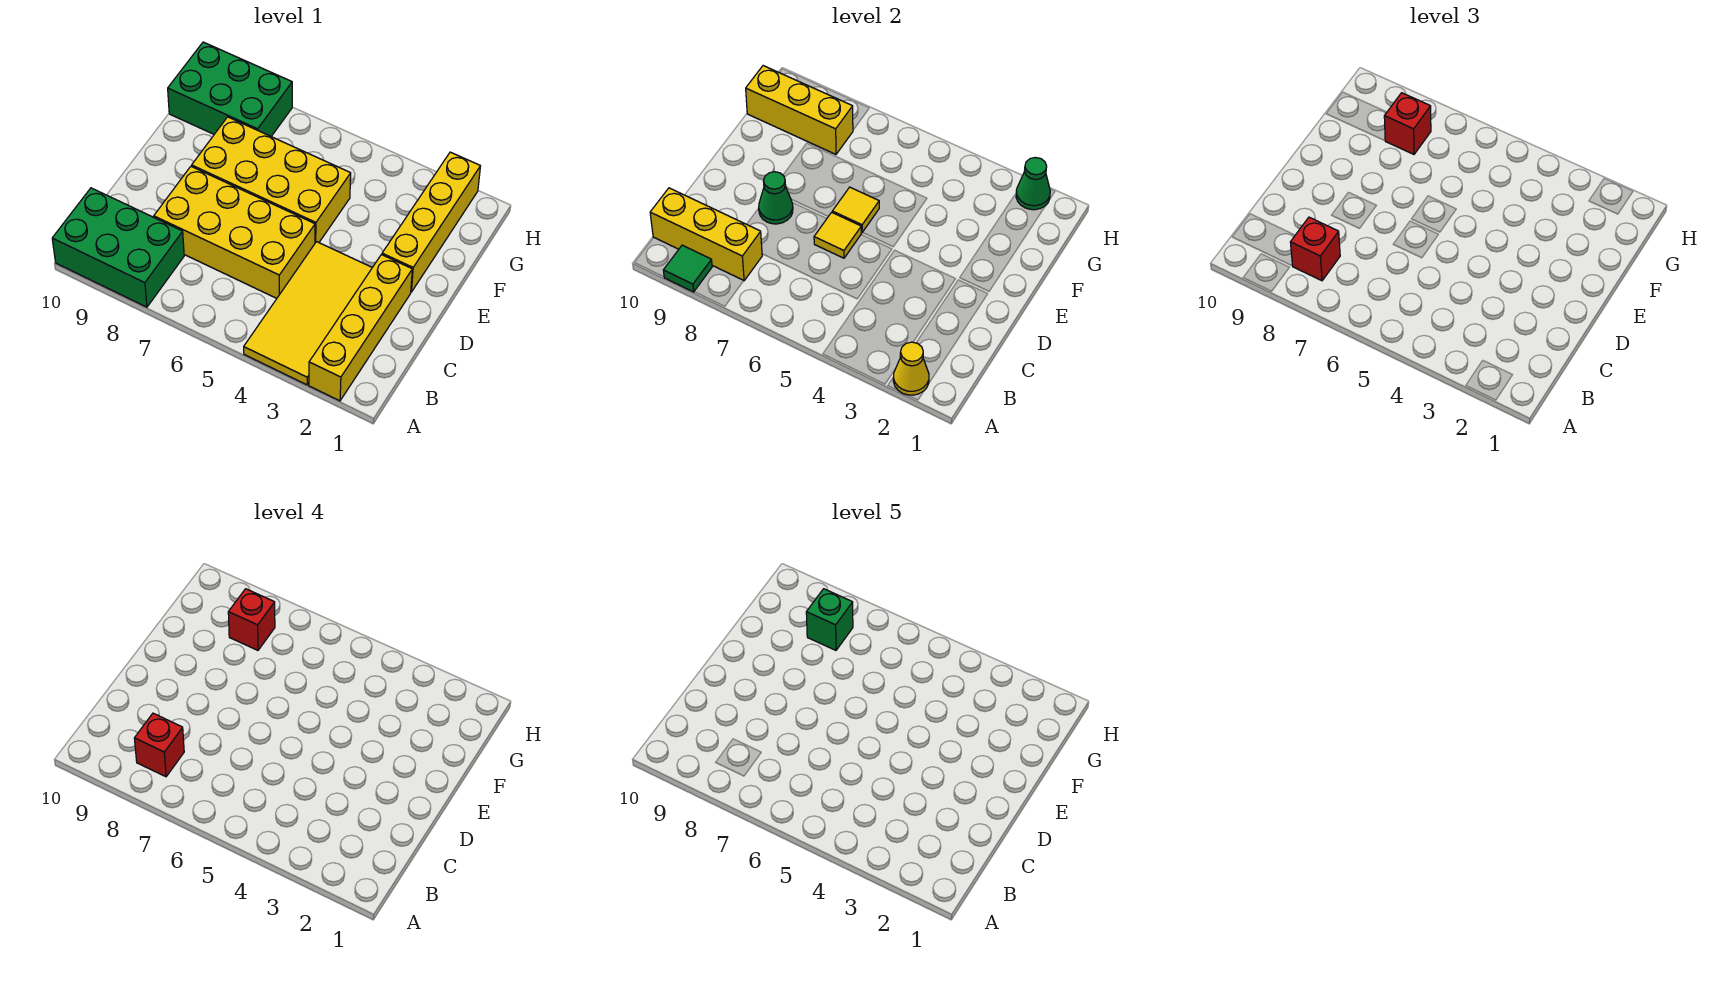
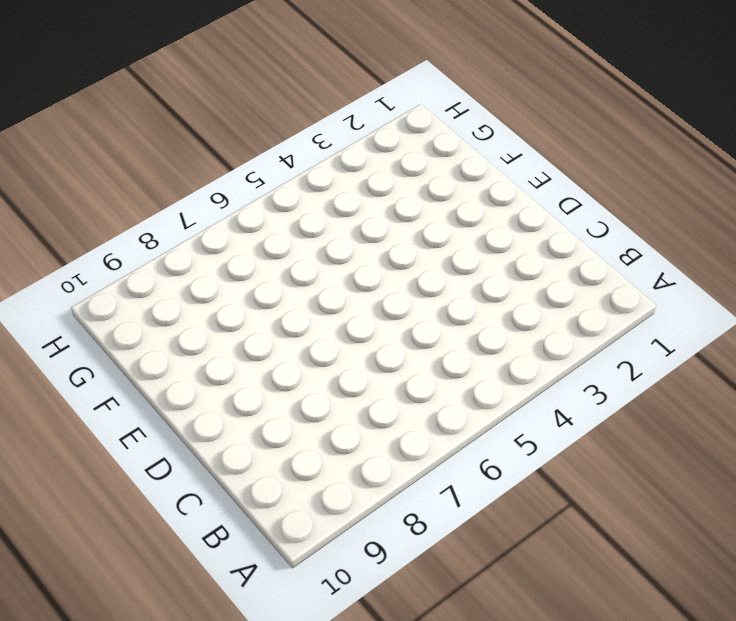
none -> yellow 1x4 brick [309,255,412,401]
none -> yellow 2x4 tile [244,242,372,385]
none -> green 2x3 brick [52,188,184,307]

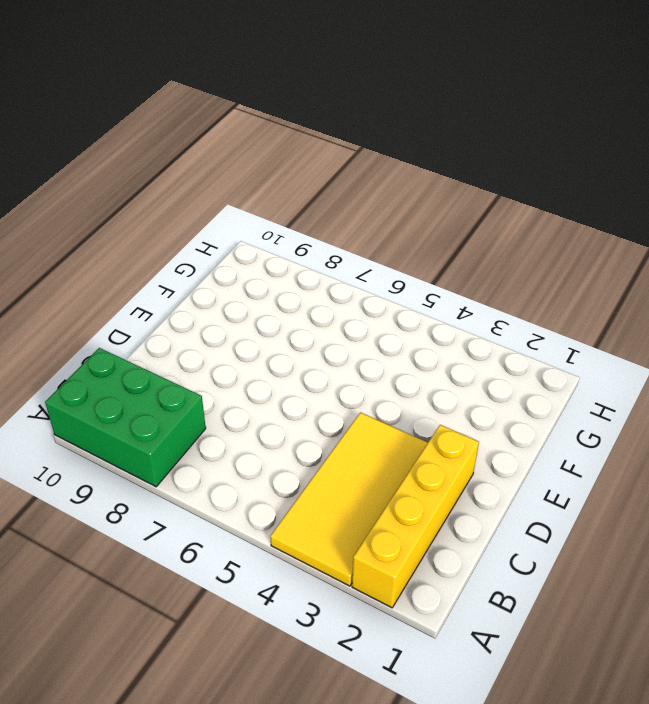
none -> yellow 2x4 brick [154,166,315,298]
none -> yellow 1x4 brick [382,152,480,292]
none -> yellow 2x4 brick [192,117,351,243]

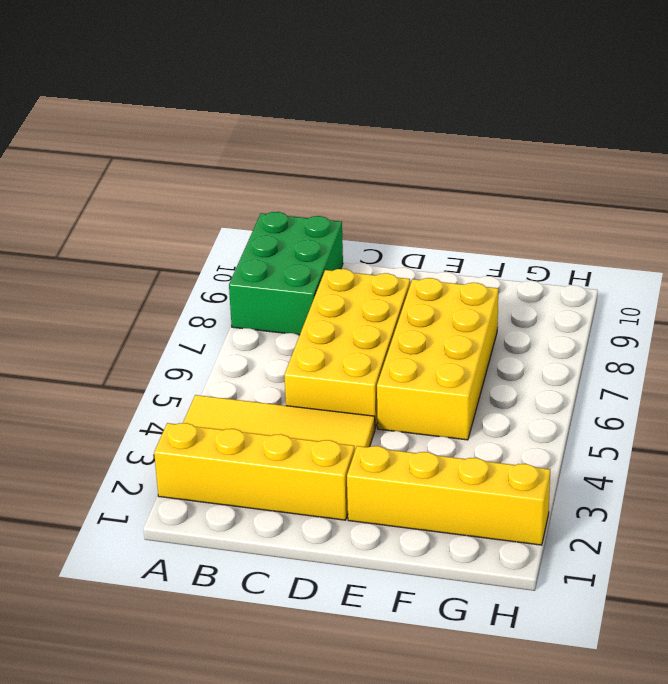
none -> green 2x3 brick [168,42,292,136]
none -> yellow 1x1 cone [893,342,929,395]
none -> green 1x1 tile [663,245,712,292]

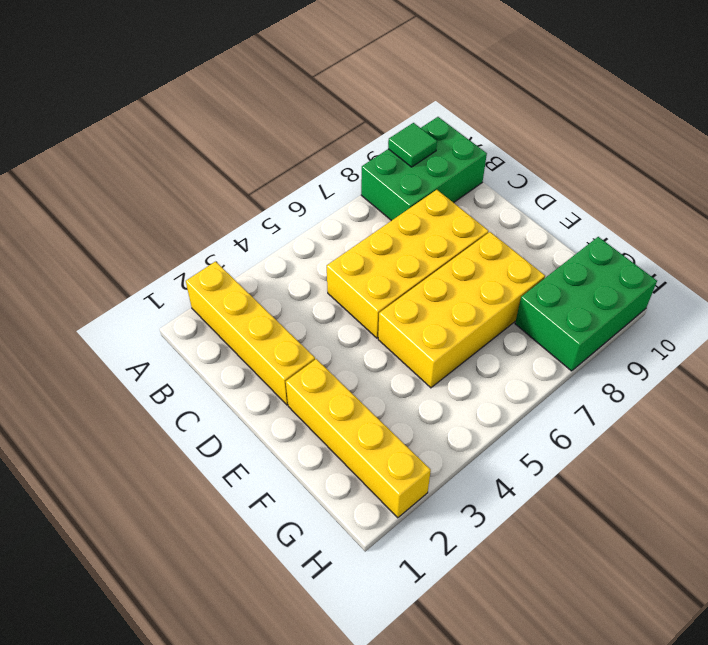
none -> yellow 2x4 tile [244,242,372,385]
none -> yellow 1x1 cone [893,342,929,395]
none -> yellow 1x3 brick [650,188,762,281]

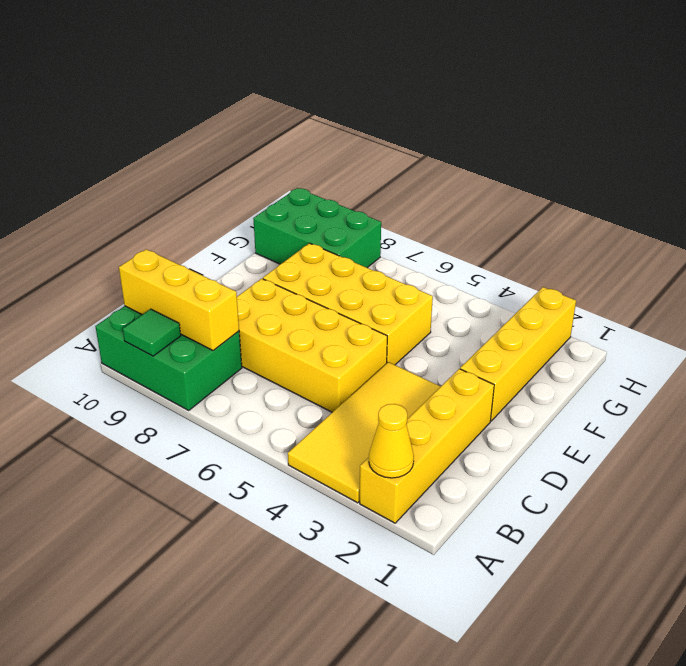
none -> yellow 1x1 tile [814,212,861,258]
none -> green 1x1 cone [759,172,793,224]
none -> yellow 1x1 tile [832,187,879,233]

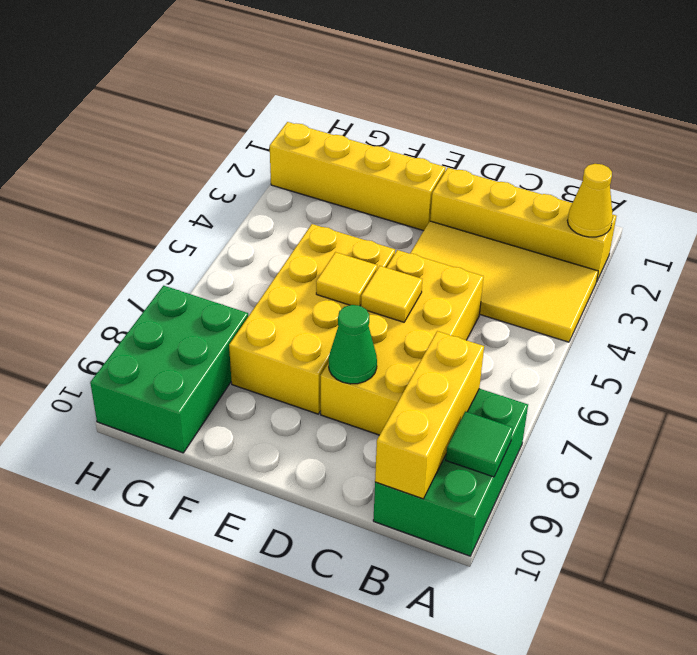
none -> yellow 1x3 brick [746,66,853,154]
none -> green 1x1 cone [1016,157,1050,210]
none -> red 1x1 brick [1290,217,1340,281]

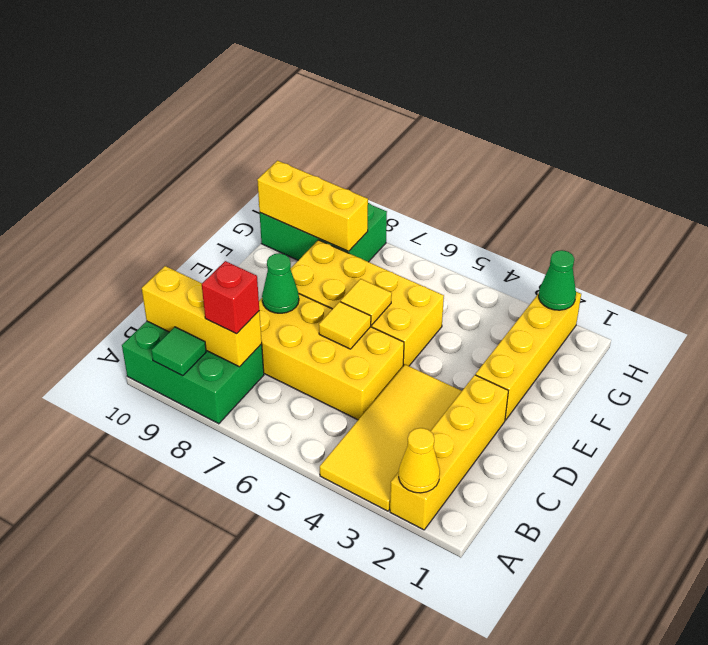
none -> red 1x1 brick [1384,93,1431,154]
none -> red 1x1 brick [134,713,184,777]
none -> red 1x1 brick [228,589,275,650]

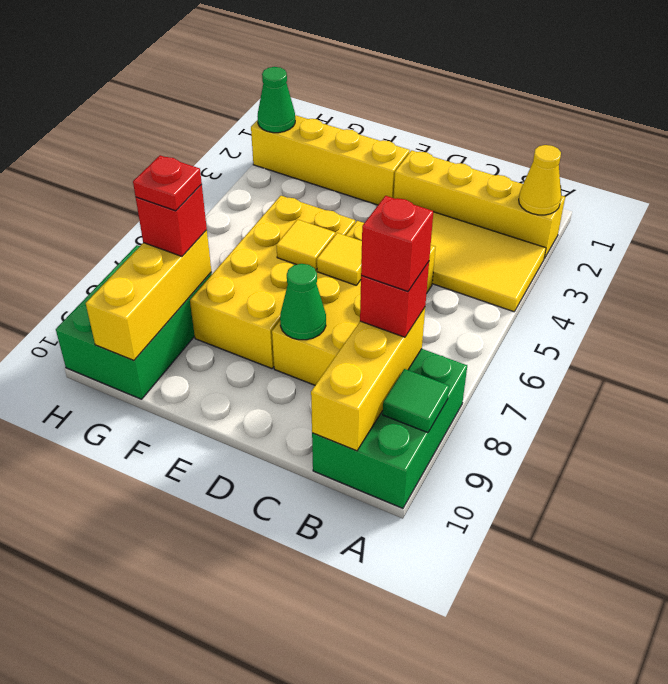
red 1x1 plate [133,155,202,211] -> red 1x1 brick [228,589,275,650]
none -> green 1x1 brick [806,589,853,650]

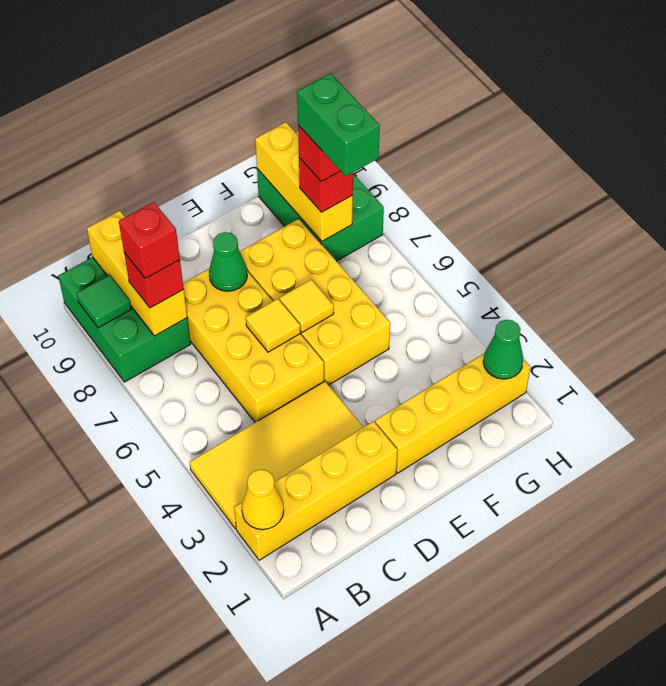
green 1x2 brick [297,73,380,176] -> green 1x1 brick [806,589,853,650]

